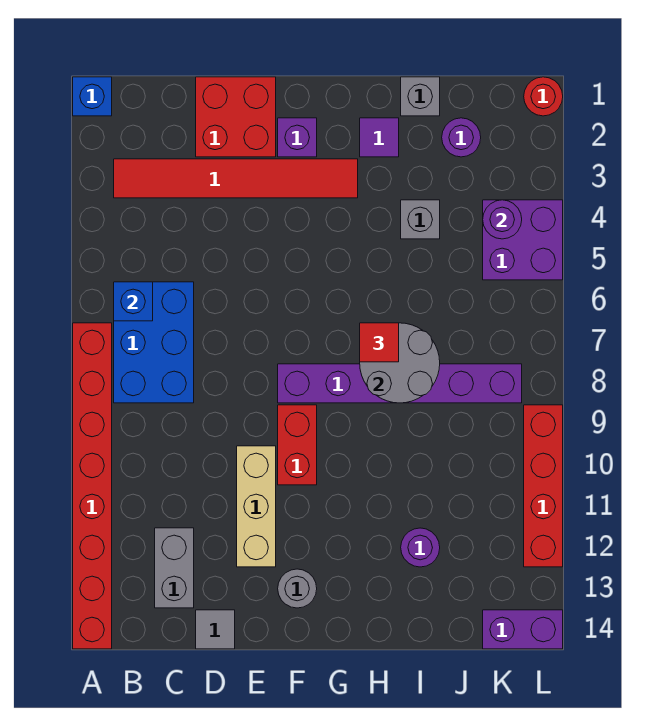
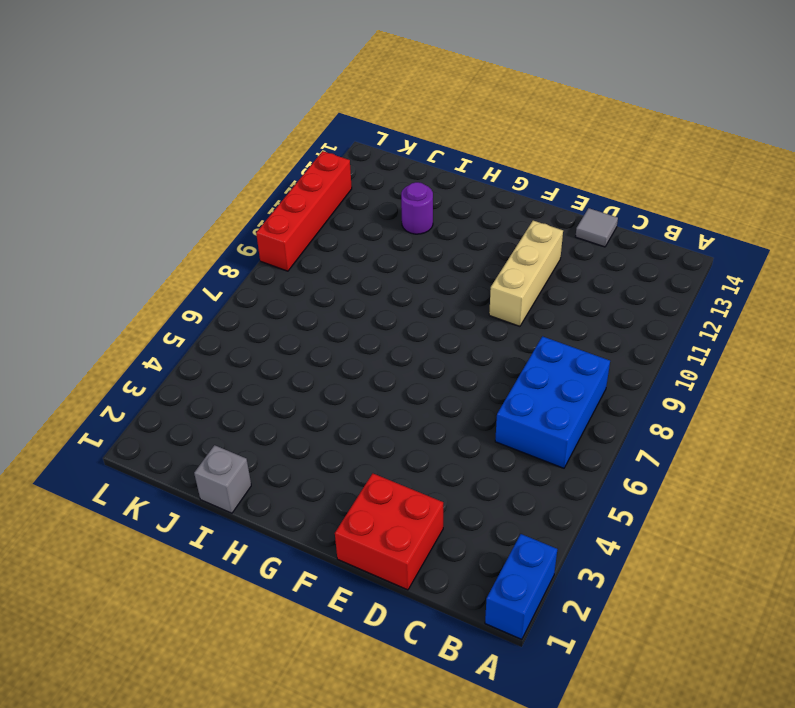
blue 1x2 brick [485,534,557,640] -> blue 1x1 brick [73,77,112,116]
none -> red 1x8 brick [73,323,112,649]
none -> red 1x6 tile [114,159,358,198]
none -> grey 1x2 brick [155,528,194,608]

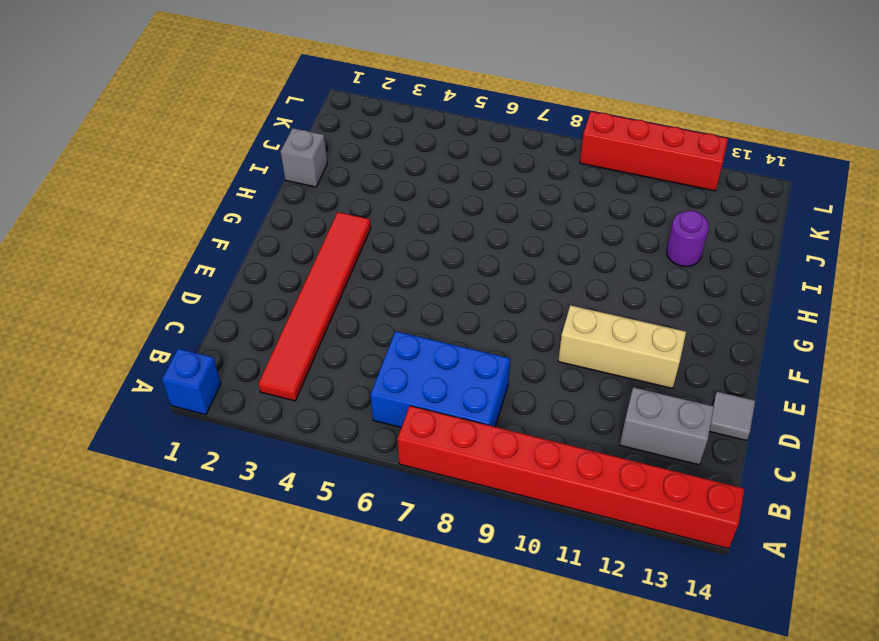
none -> red 2x2 brick [196,77,276,157]
none -> purple 1x1 brick [278,118,317,157]
none -> purple 1x6 brick [278,364,522,403]

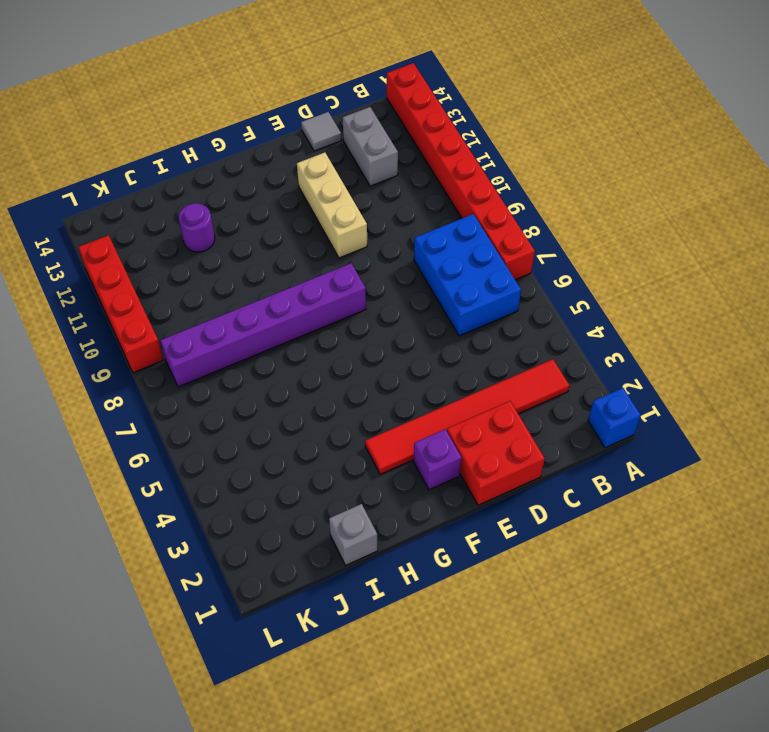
none -> red 1x2 brick [278,405,317,485]
none -> grey 1x1 round brick [278,569,317,608]
none -> purple 1x1 tile [360,118,399,157]

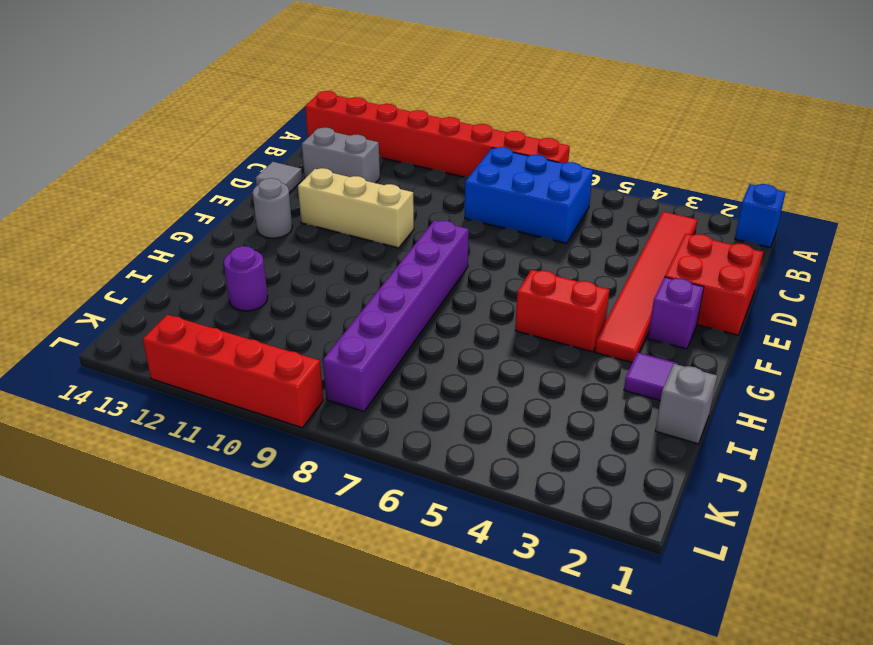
red 1x2 brick [515,270,610,352] -> red 1x2 brick moved to [278,405,317,485]
none -> grey 1x1 brick [401,200,440,239]
none -> purple 1x1 round brick [442,118,481,157]
none -> purple 2x2 brick [483,200,563,280]

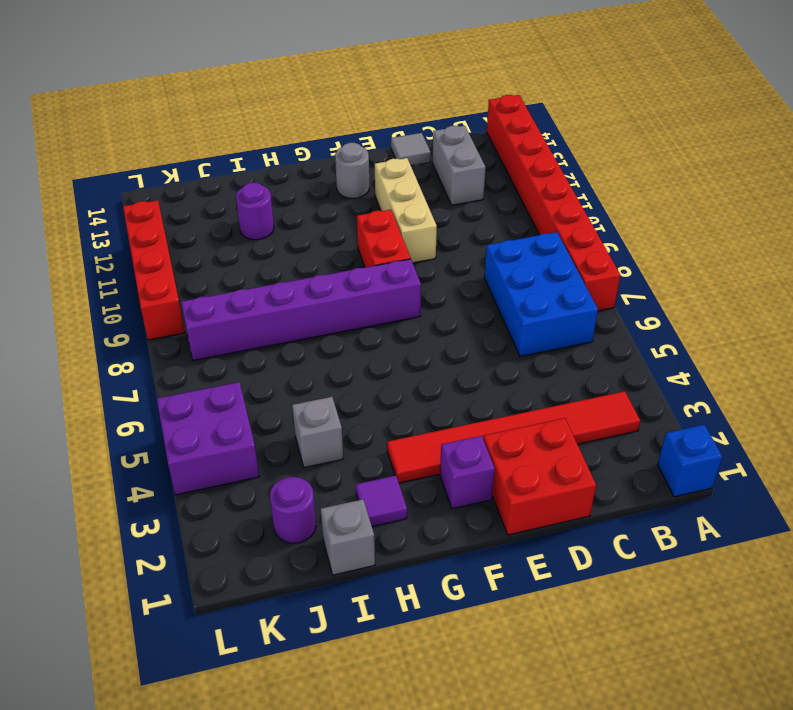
none -> purple 1x2 brick [483,610,563,649]
none -> red 1x1 round brick [524,77,563,116]
none -> blue 1x1 brick [114,282,153,321]

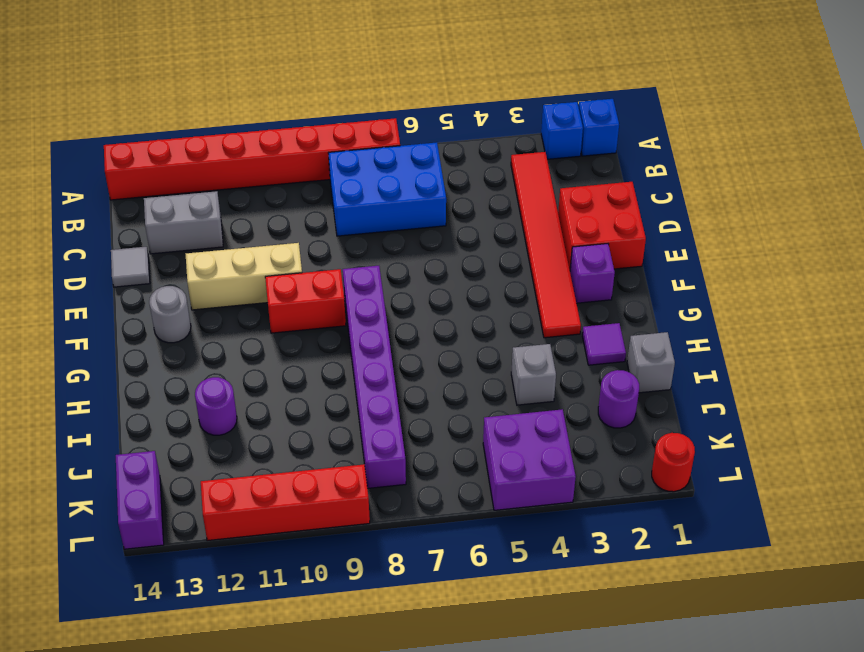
blue 1x1 brick [541,102,583,159] -> blue 1x1 brick moved to [114,282,153,321]
none -> grey 2x2 round brick [360,323,440,403]
none -> purple 1x1 round brick [483,200,522,239]
none -> red 1x1 tile [360,323,399,362]

